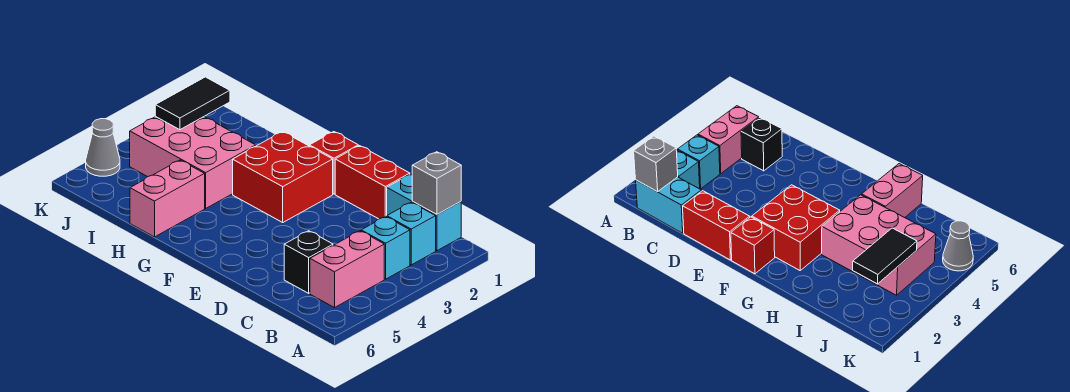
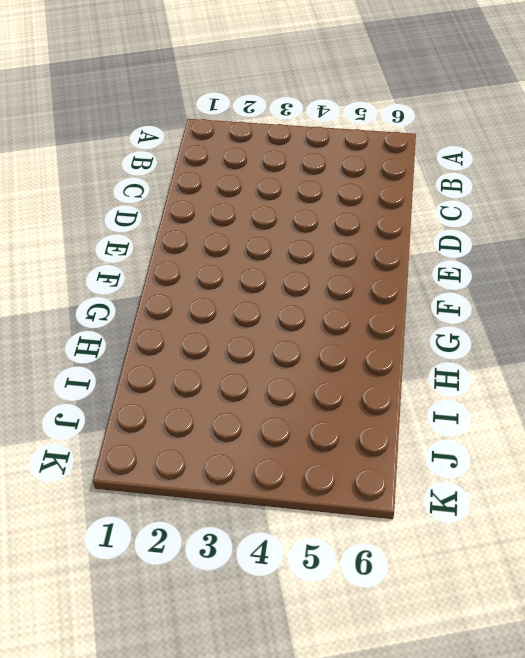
none -> cyan 1x2 brick [387,174,461,251]
none -> cyan 1x1 brick [387,202,436,265]
none -> cyan 1x1 brick [361,216,410,279]

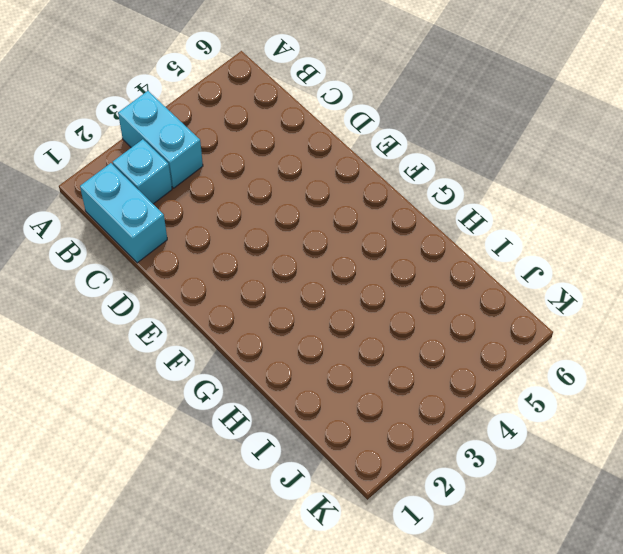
cyan 1x2 brick [118,91,203,188] -> cyan 1x1 brick [361,216,410,279]
none -> pink 1x2 brick [310,231,384,308]
none -> black 1x1 brick [284,231,333,293]
none -> red 1x2 brick [335,146,410,219]

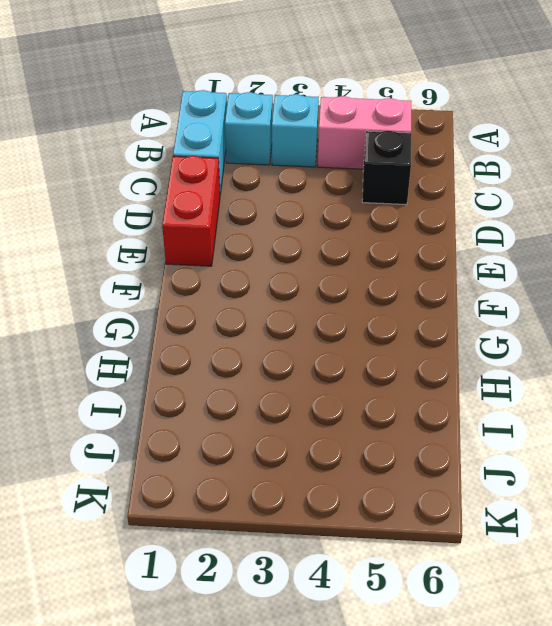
none -> red 1x1 brick [310,132,358,194]
none -> red 2x2 brick [233,132,333,222]
none -> pink 2x3 brick [130,117,256,208]

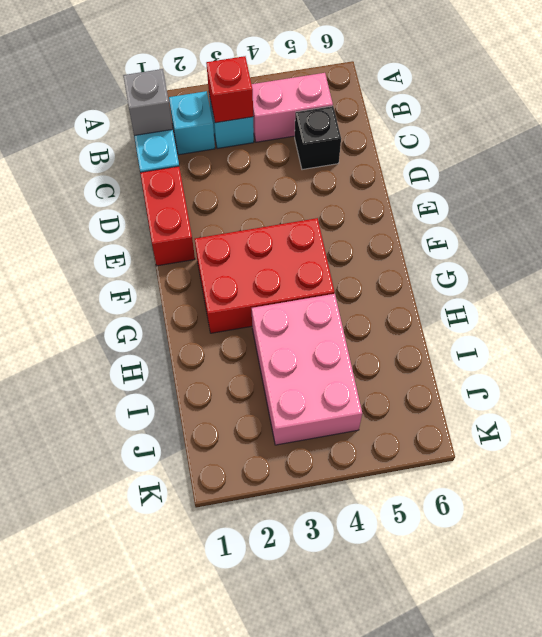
red 1x1 brick [206,56,253,123] -> red 1x1 brick moved to [310,132,358,194]
red 2x3 brick [195,218,335,333] -> red 2x2 brick [233,132,333,222]
none -> pink 1x2 brick [130,160,205,237]
none -> grey 1x1 cone [86,119,120,176]
none -> black 1x2 tile [155,77,230,130]

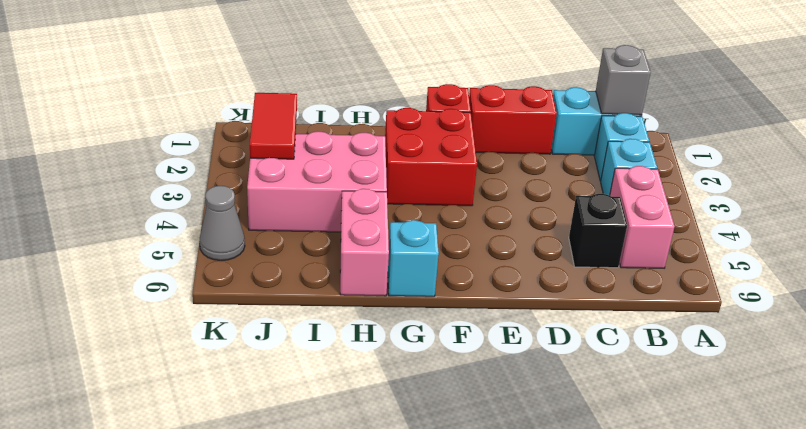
cyan 1x1 brick [388,220,439,297] -> none
red 1x2 tile [250,93,297,159] -> black 1x2 tile [155,77,230,130]

